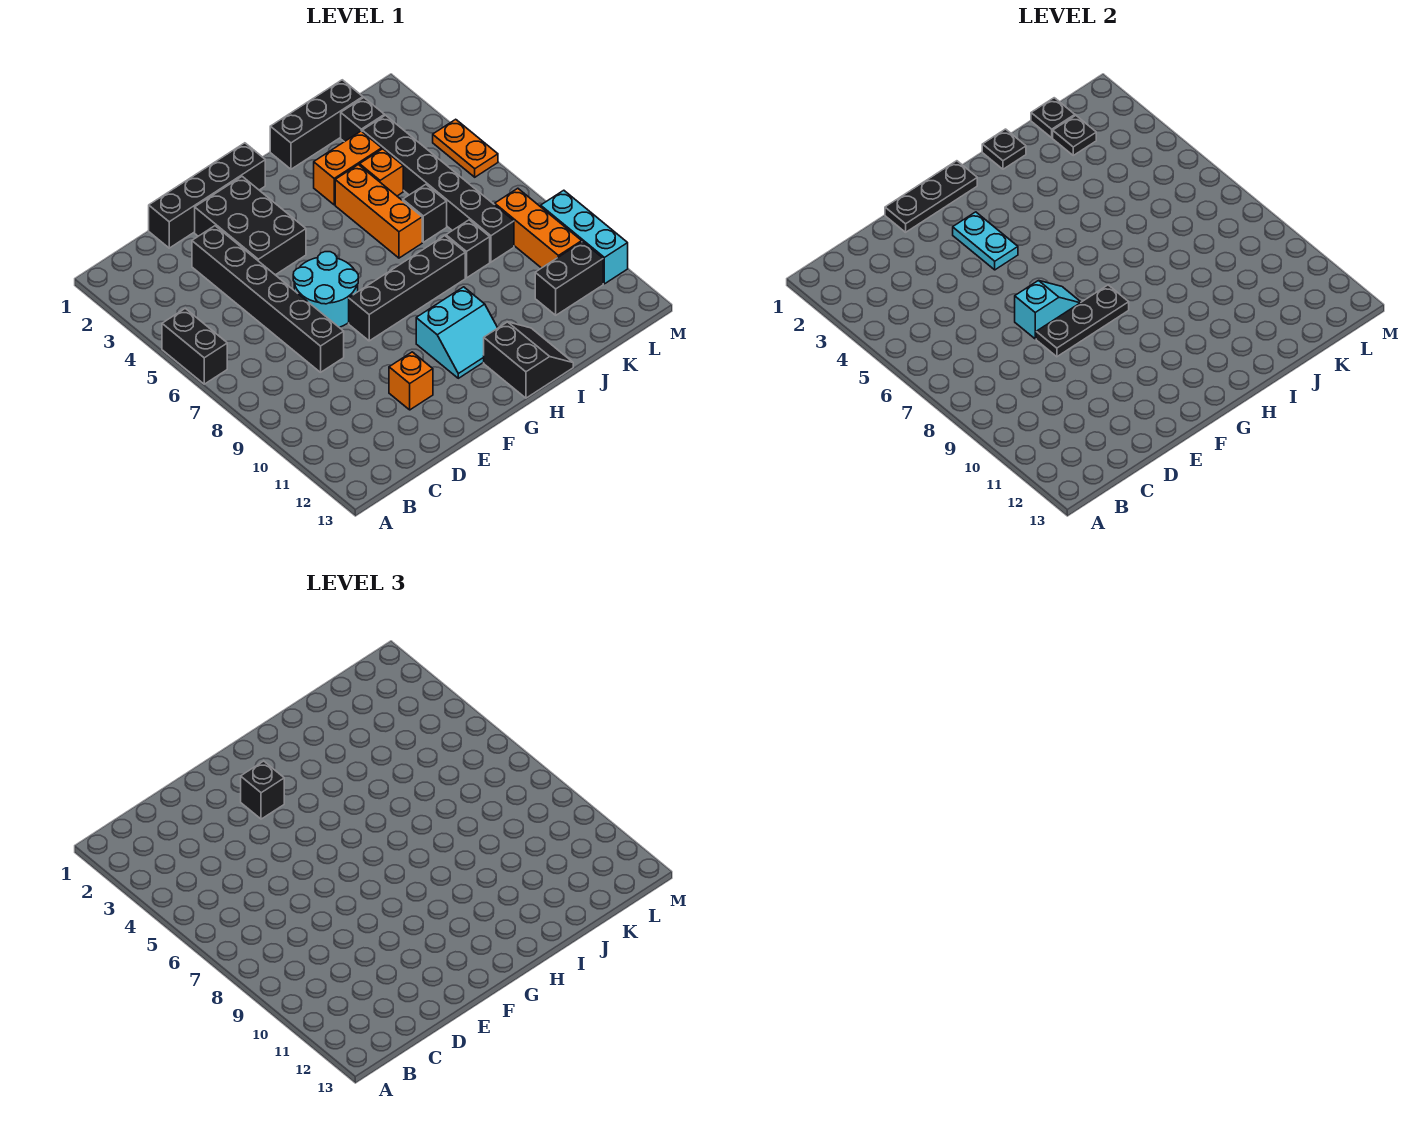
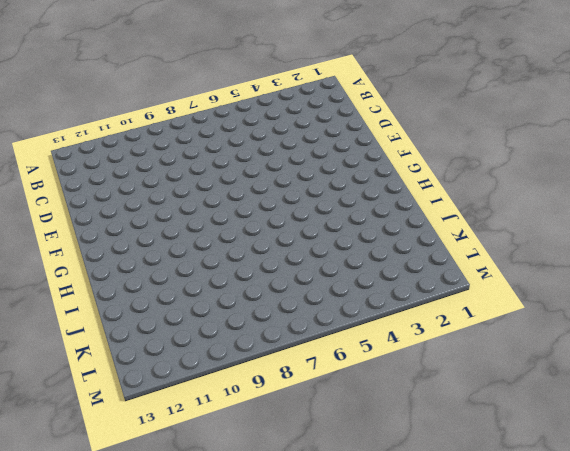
none -> black 1x2 brick [162,309,227,384]
none -> black 1x4 brick [149,143,265,248]
none -> black 1x6 brick [192,226,344,372]

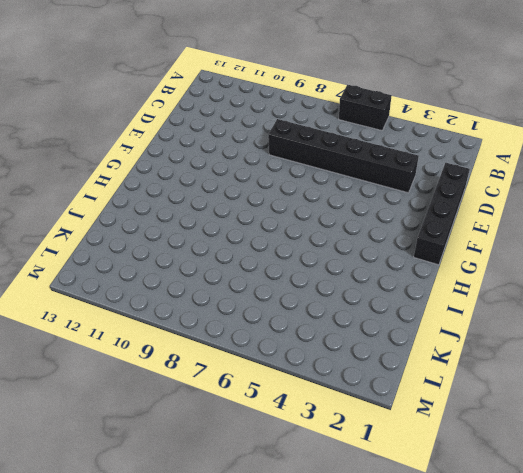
none -> black 2x3 brick [195,177,306,275]
none -> cyan 2x2 round brick [293,252,358,327]
none -> orange 1x1 brick [389,352,433,410]

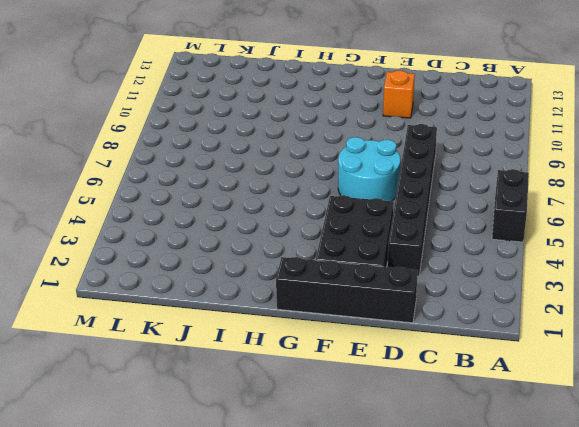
none -> black 1x4 brick [349,236,465,341]
none -> cyan 2x2 slope [416,287,497,378]
none -> black 2x2 slope [484,322,573,398]

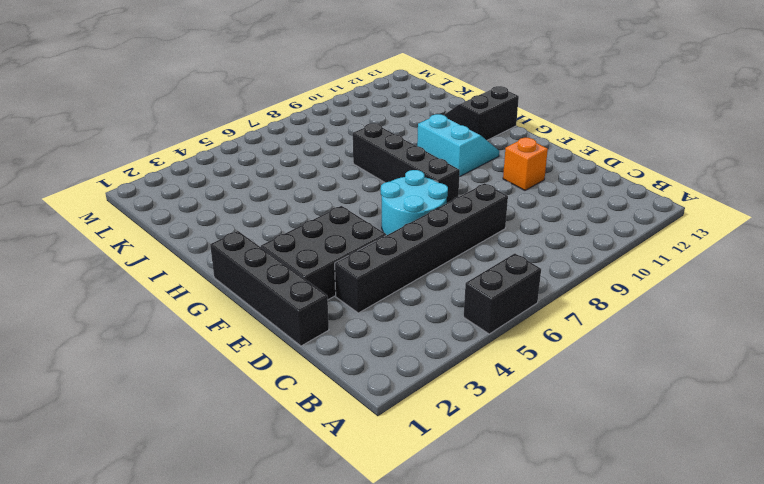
none -> black 1x3 brick [270,80,363,169]
none -> orange 1x2 brick [314,131,382,205]
none -> orange 1x3 brick [335,165,422,258]

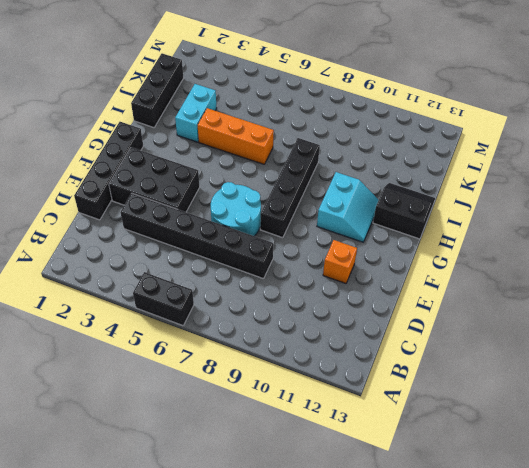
cyan 1x2 brick [175,84,217,142] -> orange 1x2 brick [314,131,382,205]
none -> orange 1x1 brick [360,149,403,196]
none -> black 1x1 brick [403,185,447,242]
none -> black 1x1 brick [446,220,490,278]

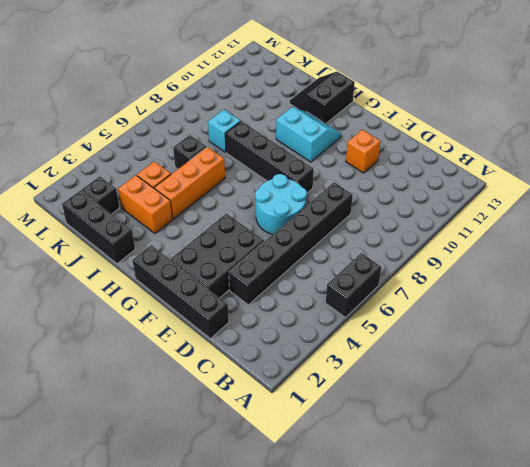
cyan 1x1 brick [208,110,241,152] -> black 1x1 brick [446,220,490,278]
none -> black 1x6 brick [362,115,514,262]
none -> black 1x2 brick [535,242,603,315]
none -> orange 1x3 brick [495,188,582,268]

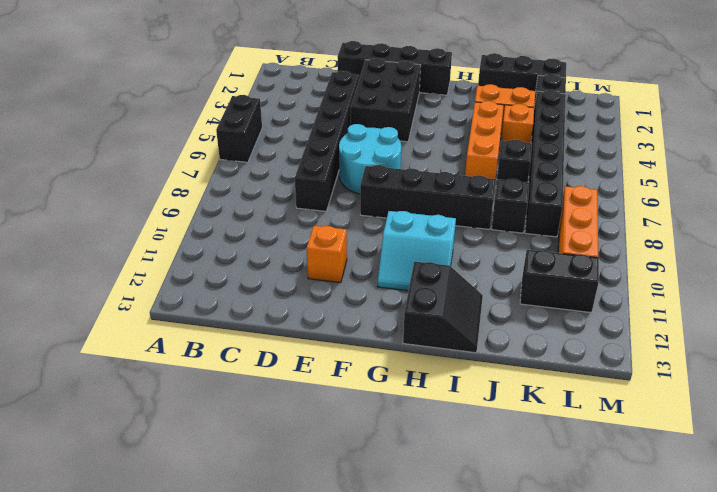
none -> orange 1x2 plate [433,119,498,177]
none -> cyan 1x3 brick [541,190,628,284]
none -> black 1x3 plate [885,161,977,232]

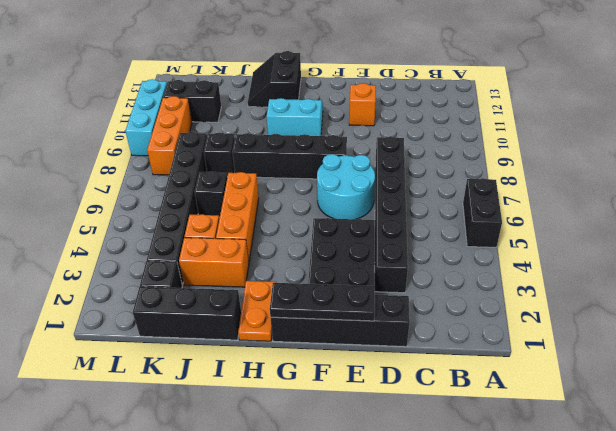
orange 1x2 plate [238,281,276,341] -> orange 1x2 plate moved to [433,119,498,177]
none -> cyan 1x2 slope [1015,281,1081,339]
none -> black 1x3 plate [1036,285,1129,357]
none -> cyan 1x2 plate [953,212,1018,270]

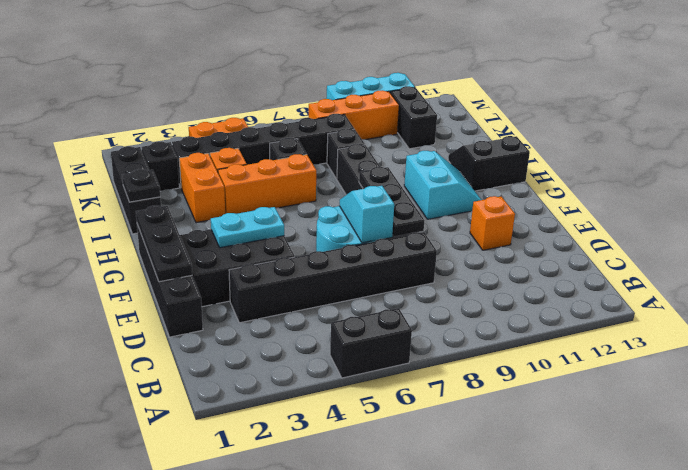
none -> black 1x1 plate [1031,98,1075,138]
none -> black 1x1 plate [1053,115,1096,155]
none -> black 1x1 brick [241,761,284,819]

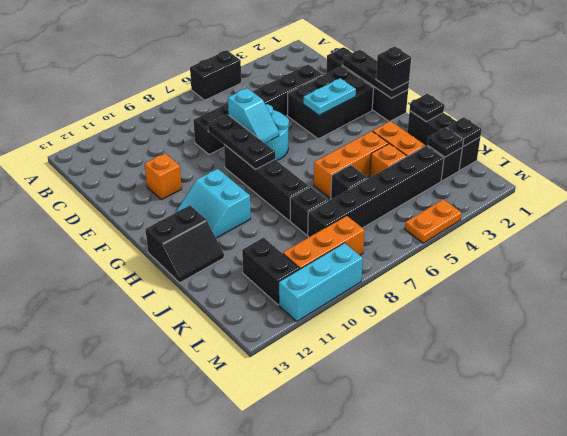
black 1x1 brick [376,47,411,90] -> black 1x1 brick moved to [241,761,284,819]

